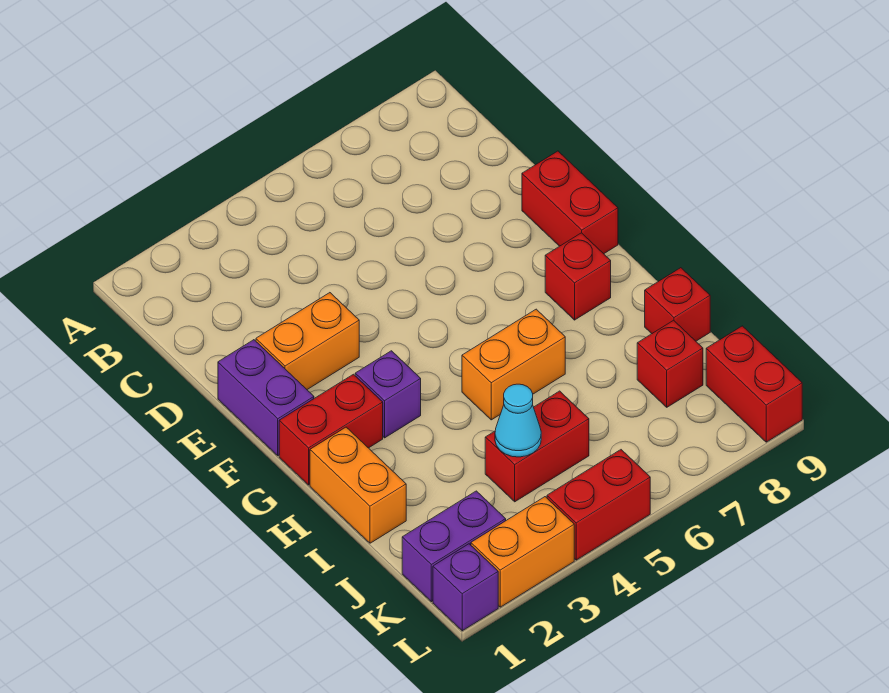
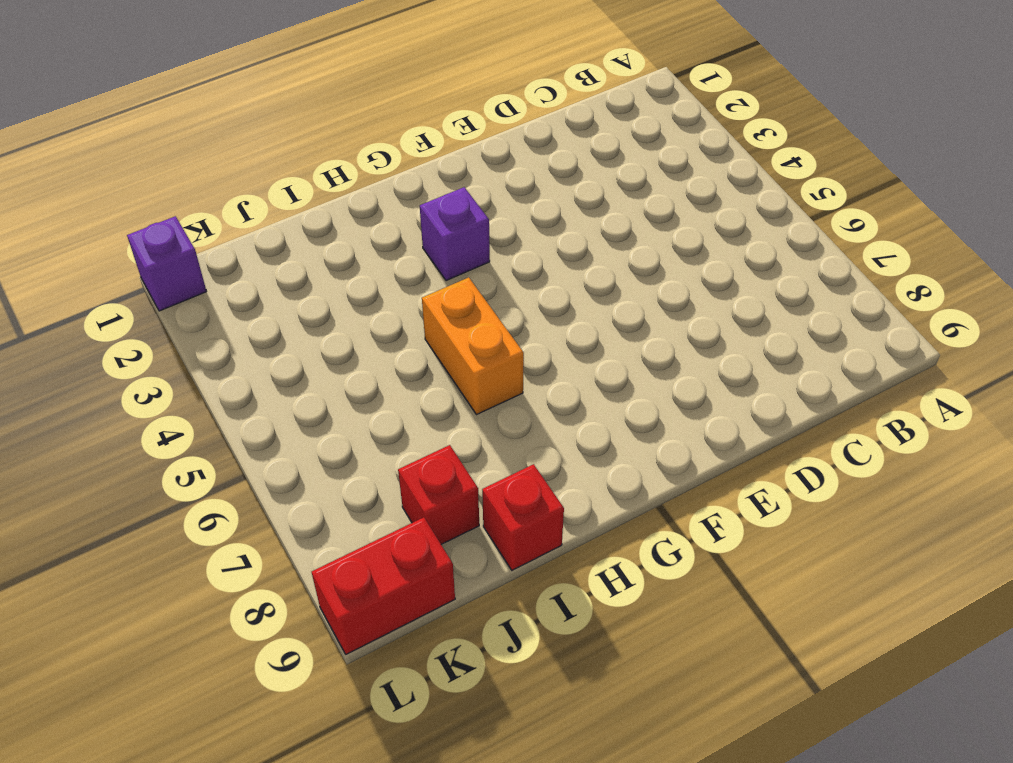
none -> purple 1x2 brick [218,340,314,456]
none -> orange 1x2 brick [256,293,359,389]
none -> red 1x2 brick [522,151,618,254]

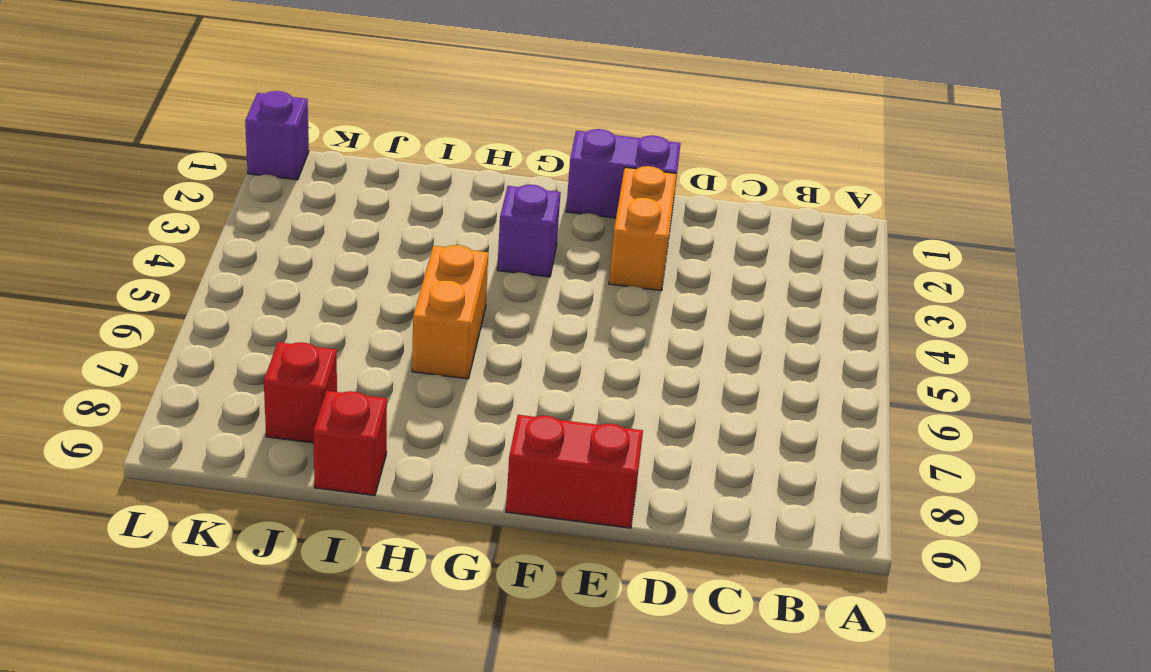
none -> red 1x2 brick [279,374,383,485]
none -> red 1x1 brick [545,233,611,320]
none -> orange 1x2 brick [310,427,406,543]

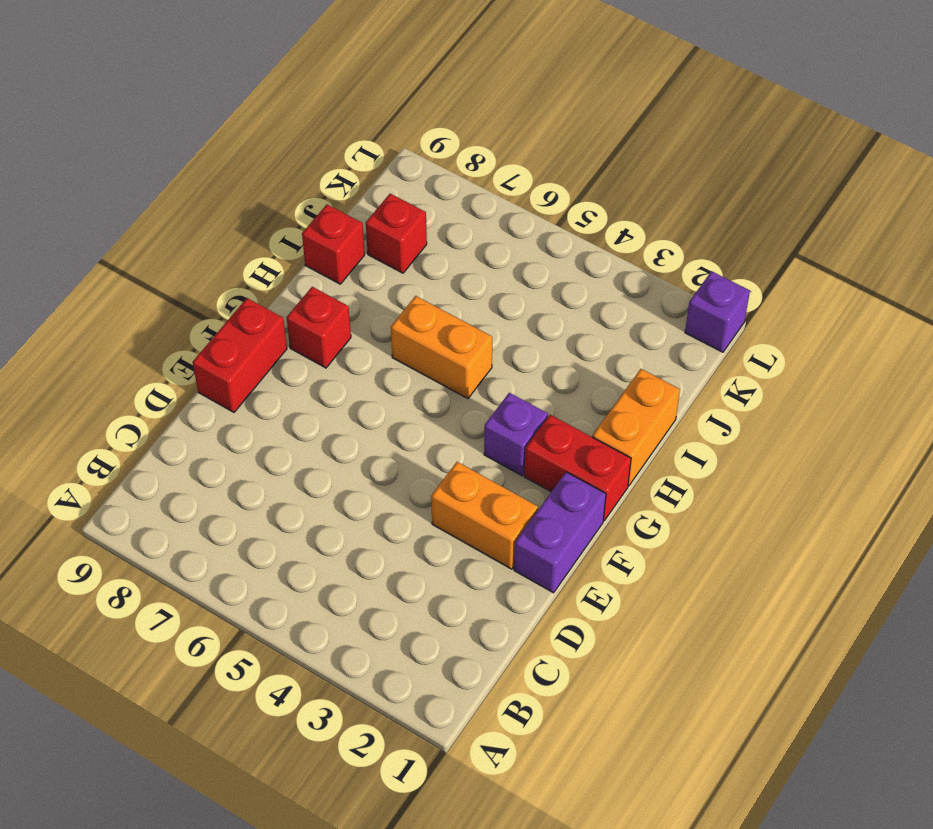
none -> red 1x2 brick [485,391,589,502]
none -> purple 1x2 brick [402,491,506,602]
none -> red 1x2 brick [706,326,802,442]

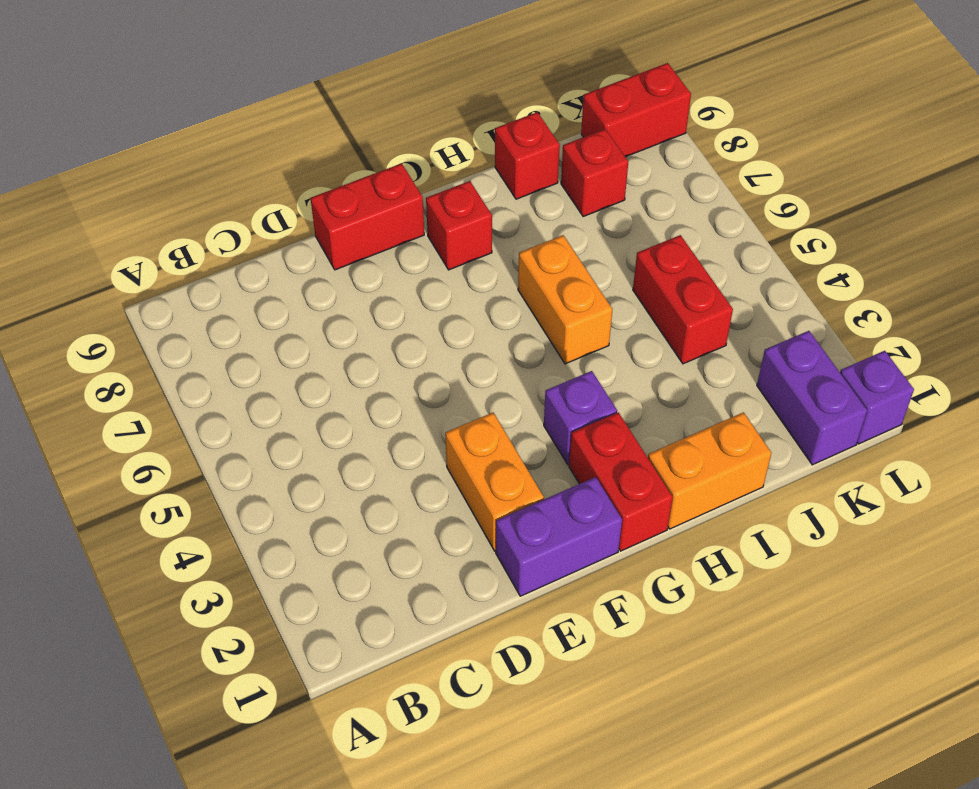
none -> orange 1x2 brick [471,497,574,607]
none -> red 1x2 brick [547,450,650,560]
none -> cyan 1x1 cone [495,384,541,457]

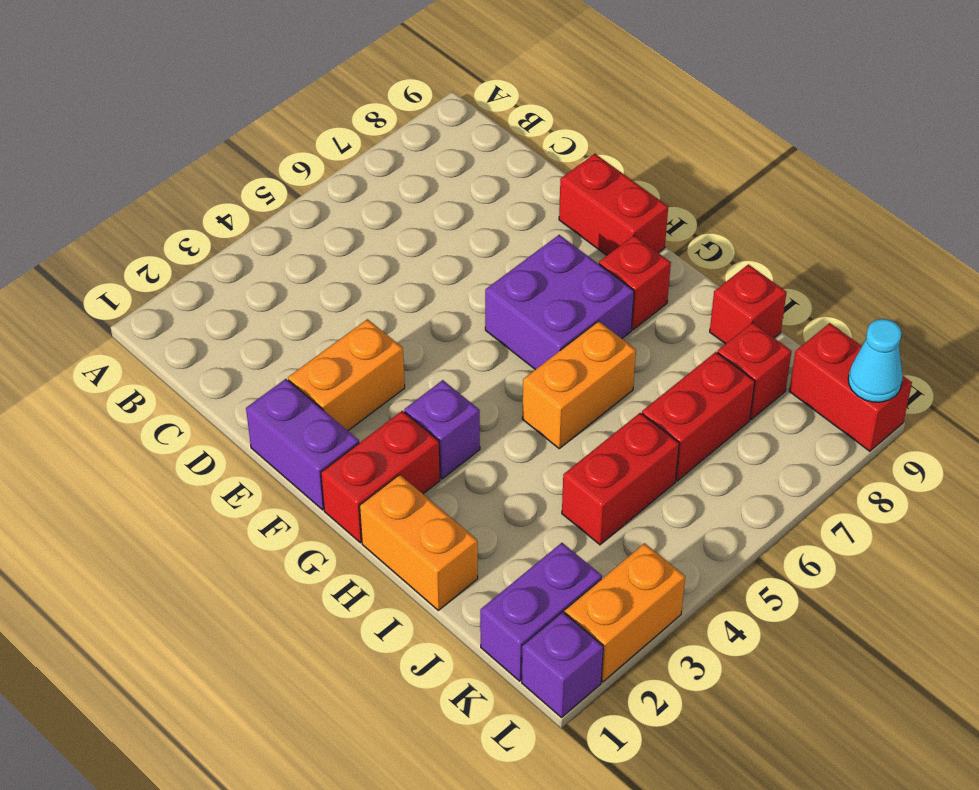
purple 2x2 brick [485,235,634,370] -> none
red 1x2 brick [642,352,755,481] -> red 1x2 brick moved to [547,450,650,560]
cyan 1x1 cone [848,319,903,402] -> cyan 1x1 cone moved to [495,384,541,457]

